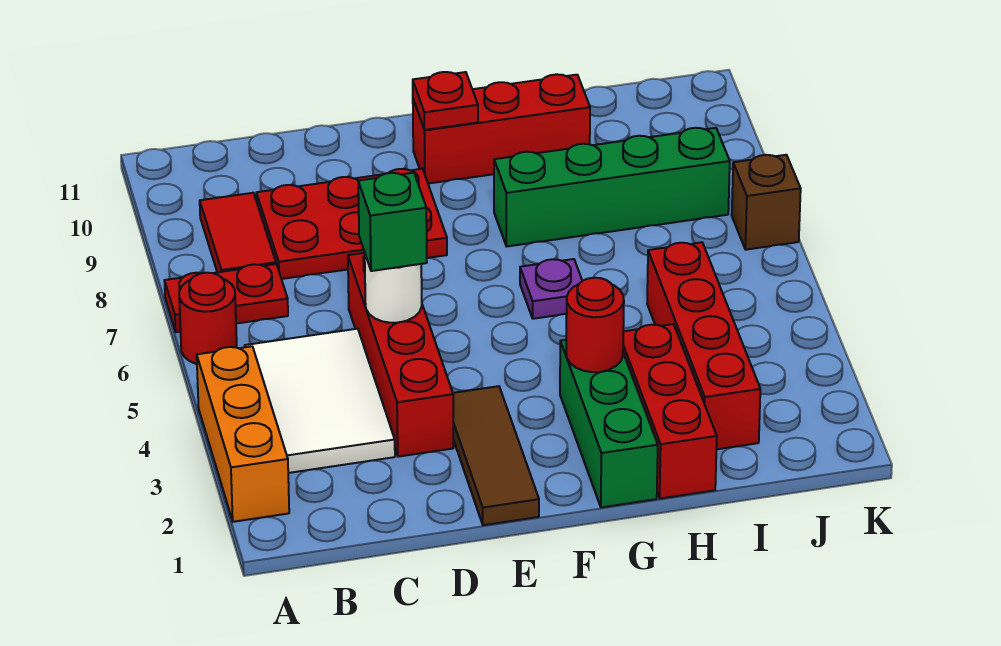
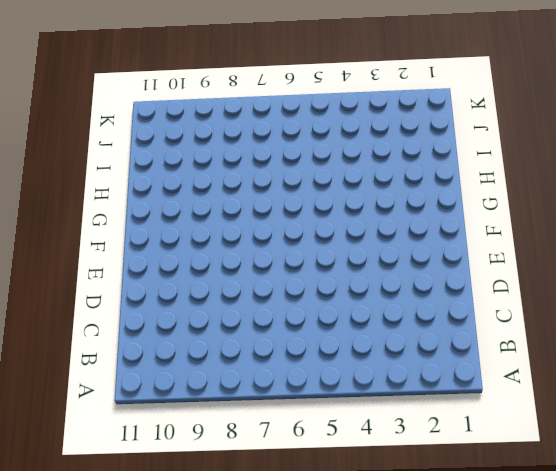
none -> orange 1x3 brick [197,346,289,522]
none -> red 1x1 round brick [179,273,237,364]
none -> red 1x2 plate [164,264,288,332]

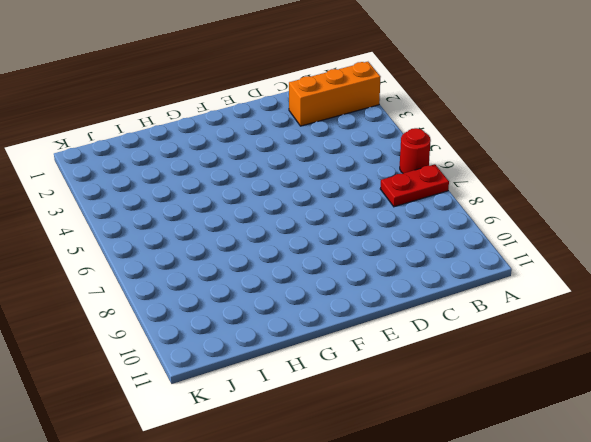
orange 1x3 brick [289,62,380,126] -> orange 1x3 brick turned to [197,346,289,522]
none -> white 2x3 tile [245,329,395,473]
none -> red 1x2 tile [200,193,276,272]
none -> red 2x3 plate [256,169,447,279]

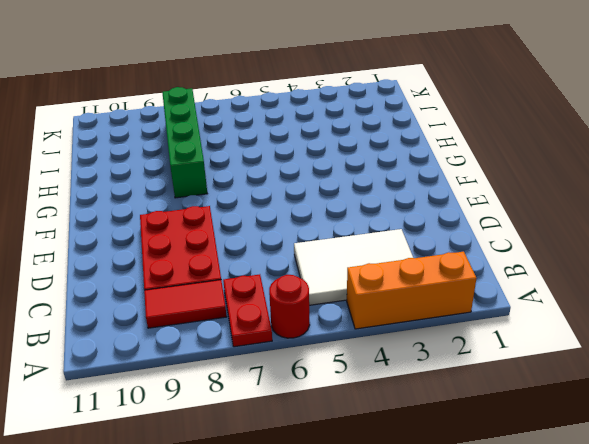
none -> red 1x4 brick [348,253,454,457]
none -> brown 1x3 tile [453,386,539,525]
none -> red 1x3 brick [413,74,590,184]

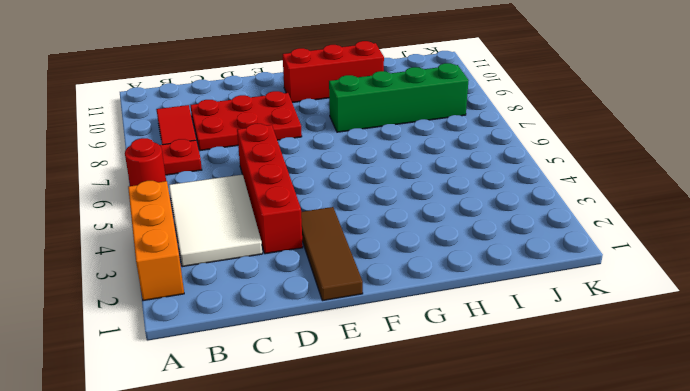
none -> green 1x3 brick [560,340,658,507]
none -> purple 1x1 plate [520,259,582,319]
none -> red 1x3 brick [623,324,717,499]

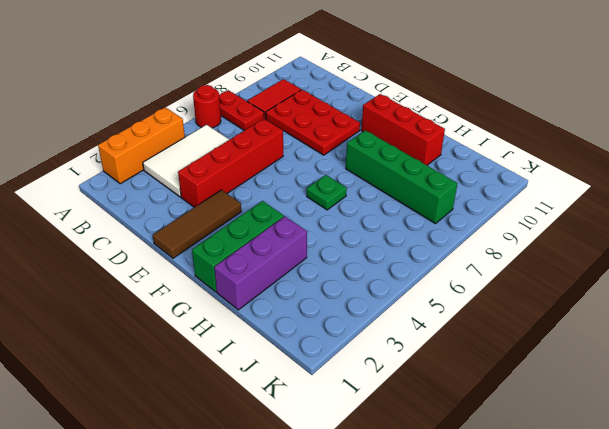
green 1x1 plate [307,175,347,210] -> purple 1x1 plate [520,259,582,319]
purple 1x3 brick [214,216,307,310] -> red 1x3 brick [623,324,717,499]
none -> red 1x4 brick [647,242,760,449]
none -> brown 1x1 brick [732,155,801,250]
none -> white 1x1 round brick [365,255,422,323]

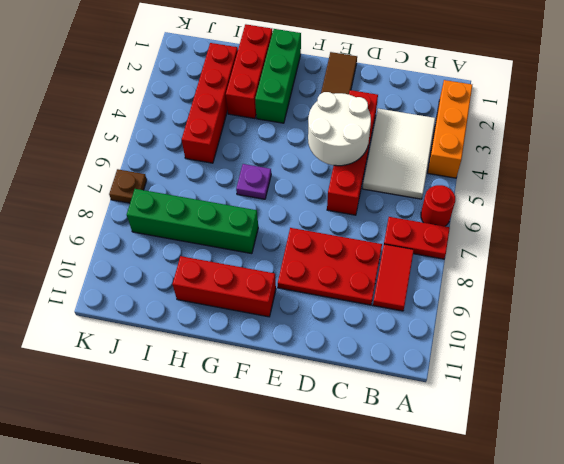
white 2x2 round brick [308,92,371,166] -> white 1x1 round brick [365,255,422,323]
brown 1x1 plate [109,169,147,203] -> brown 1x1 brick [732,155,801,250]
none -> red 1x1 plate [413,72,478,130]
none -> red 1x1 round brick [566,278,624,372]
none -> green 1x1 brick [358,173,427,271]

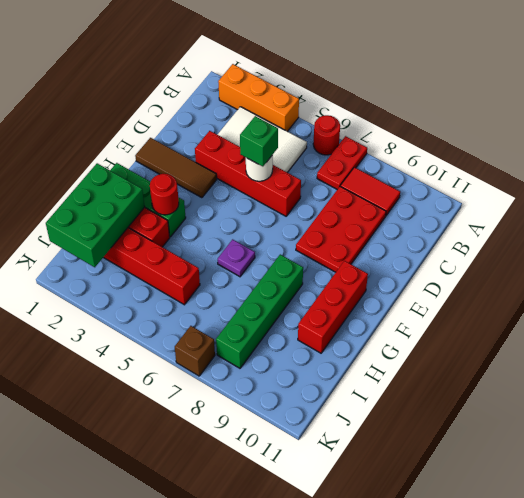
green 2x3 brick [46,163,145,267] -> none
none -> red 1x1 plate [413,72,478,130]

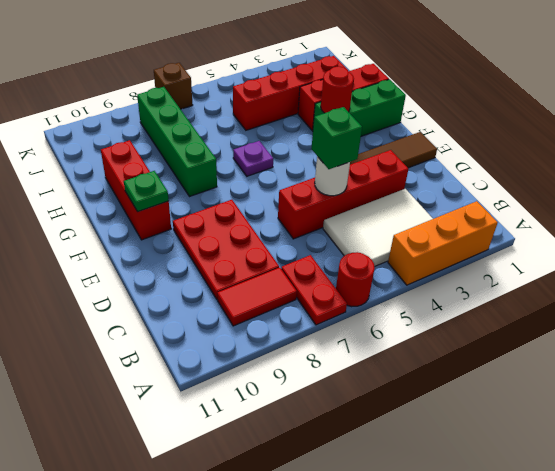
green 1x1 plate [124,171,169,212] -> red 1x1 plate [413,72,478,130]

